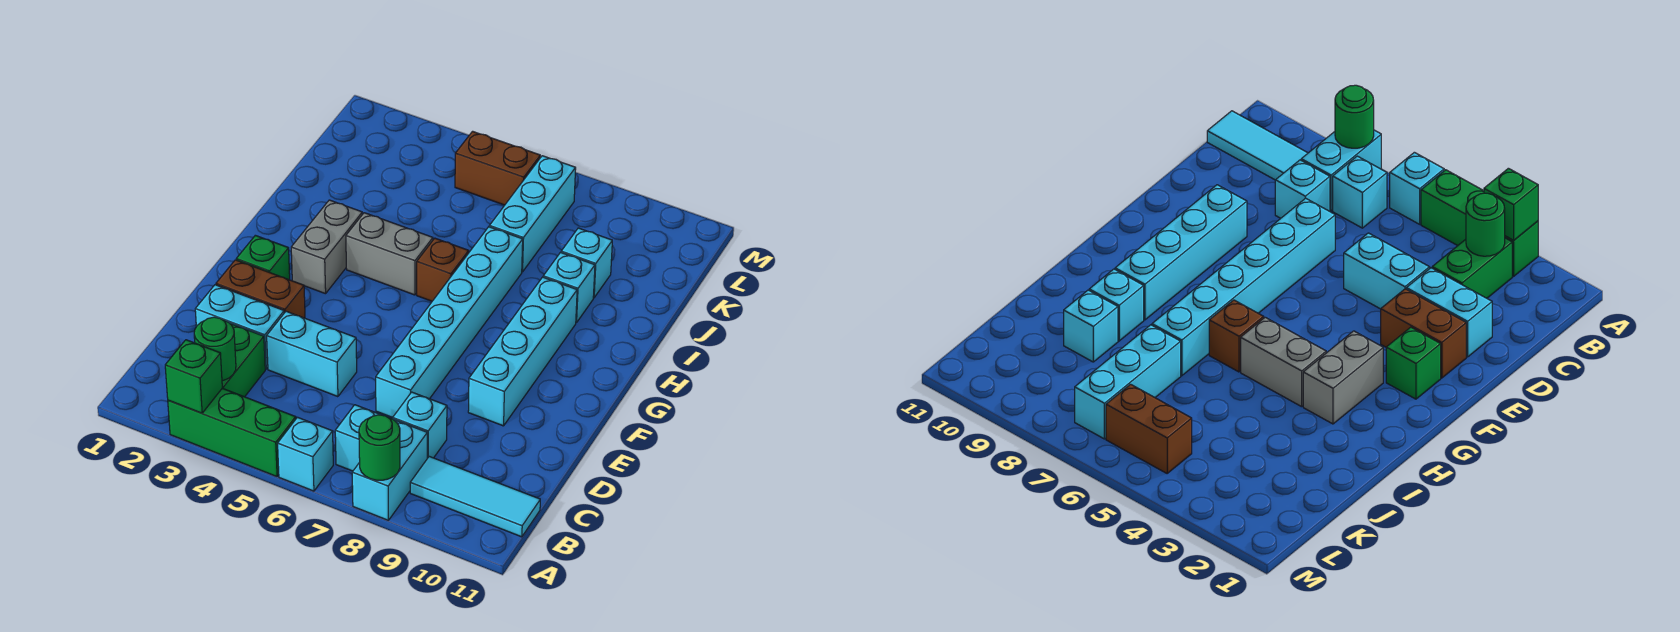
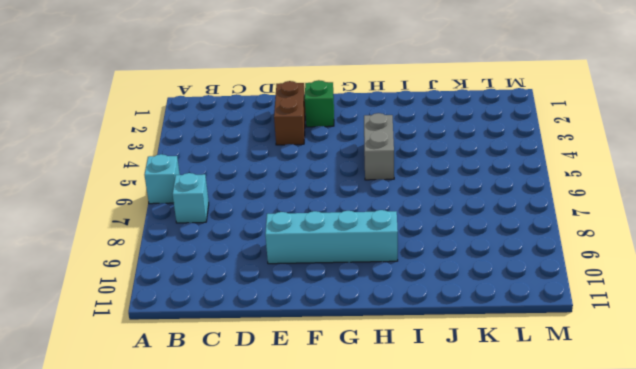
none -> green 1x3 brick [168,388,296,477]
none -> cyan 1x2 brick [352,420,427,520]
none -> green 1x2 brick [222,323,265,397]

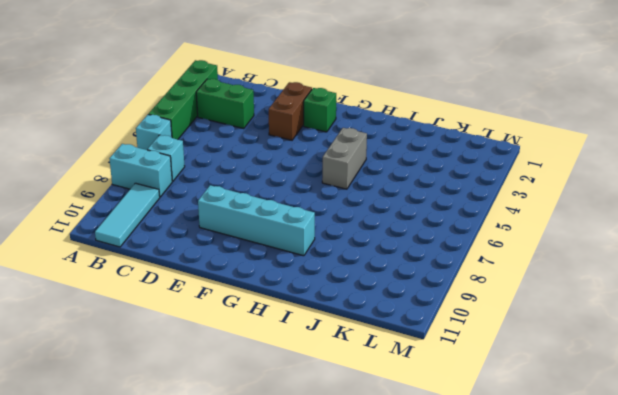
green 1x4 brick [148,60,218,139] -> green 1x3 brick [168,388,296,477]
none -> cyan 1x1 brick [393,392,447,458]
none -> cyan 1x2 brick [195,285,284,369]
none -> cyan 1x2 brick [267,311,357,397]

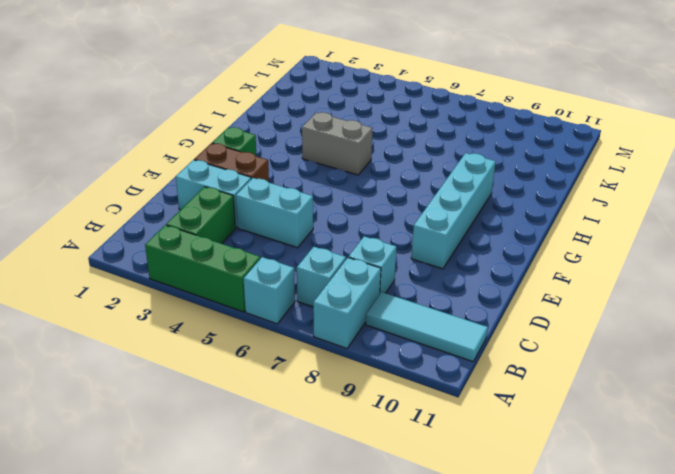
none -> cyan 1x6 brick [376,227,523,418]
none -> grey 1x2 brick [291,200,362,294]
none -> brown 1x1 brick [417,238,469,301]

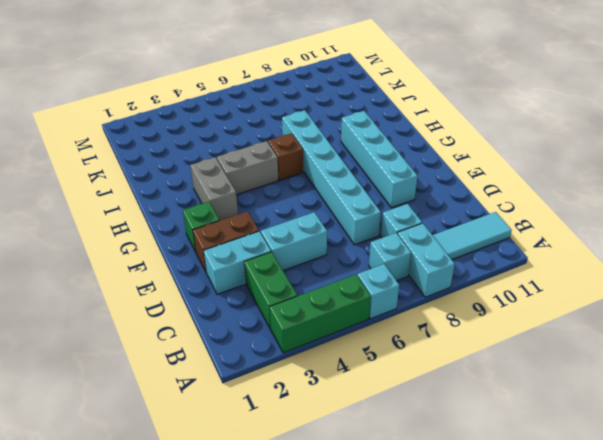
none -> cyan 1x1 brick [543,252,595,323]
none -> cyan 1x3 brick [489,156,576,272]
none -> cyan 1x1 brick [561,228,612,298]

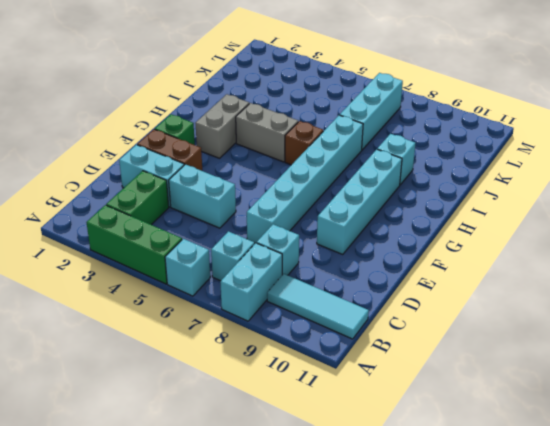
none -> cyan 1x1 brick [561,228,612,298]
none -> brown 1x2 brick [455,131,540,205]
none -> green 1x1 brick [165,340,222,413]

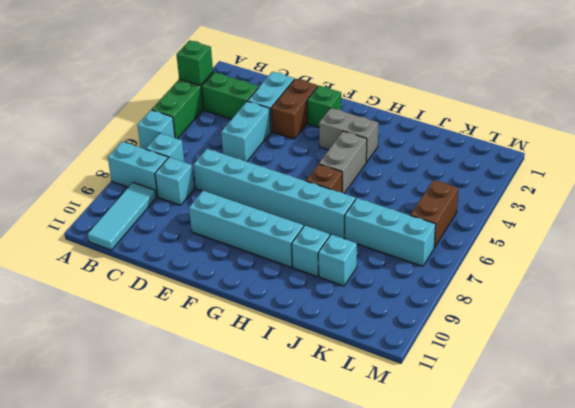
none -> green 1x1 round brick [359,415,400,480]
none -> green 1x1 round brick [194,317,236,381]

